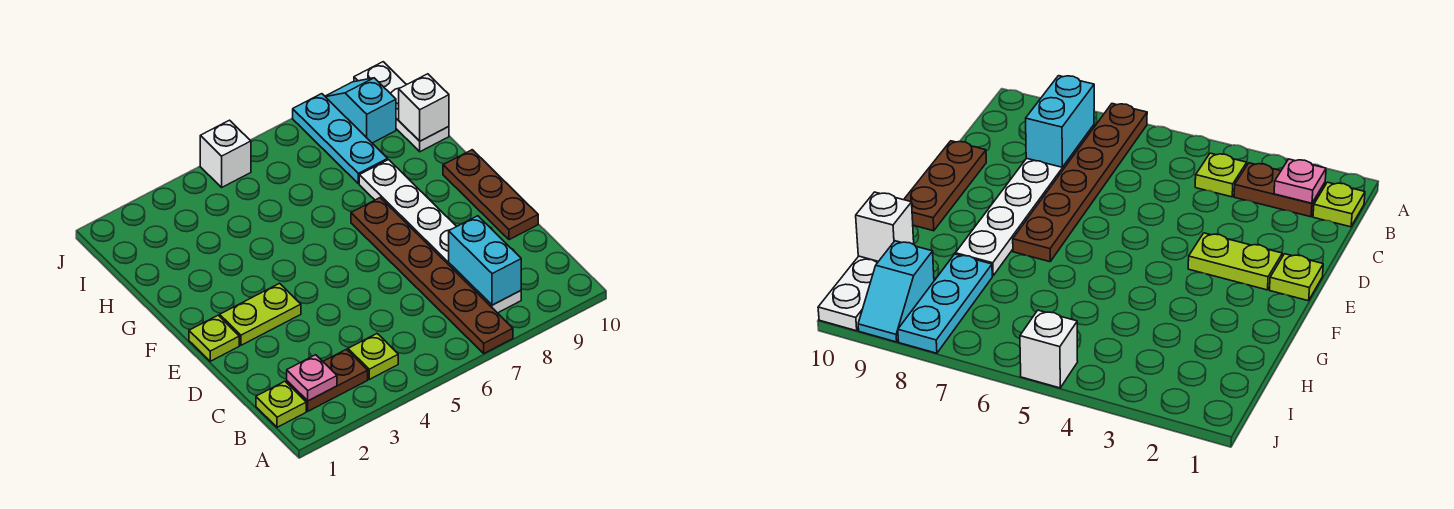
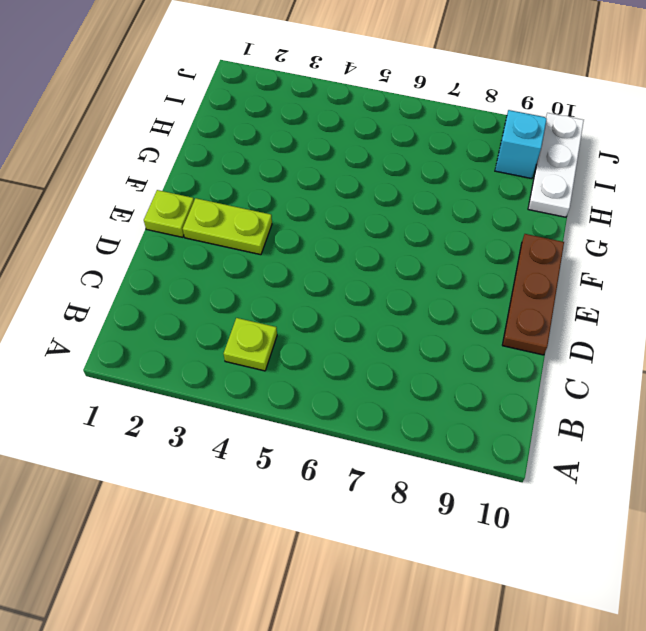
none -> brown 1x6 plate [351,198,513,353]
none -> lime 1x1 plate [256,381,306,427]
none -> brown 1x2 plate [287,349,368,411]

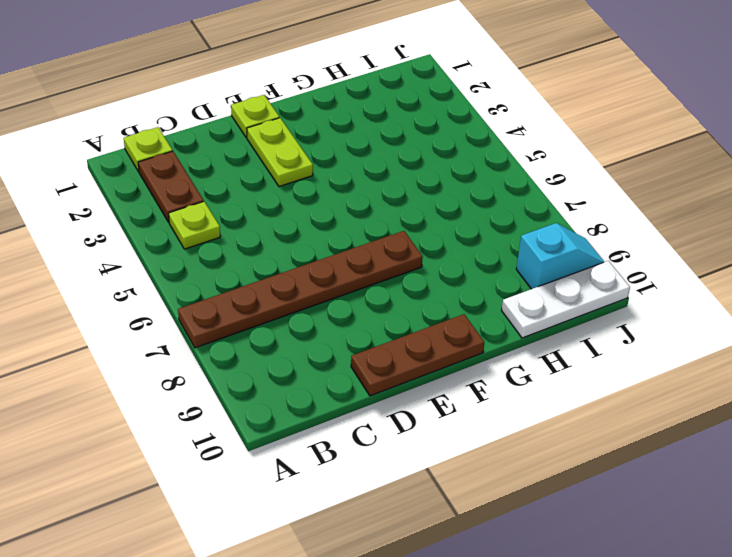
none -> white 1x6 plate [359,160,521,313]
none -> cyan 1x3 plate [293,94,388,184]
none -> white 1x1 brick [200,120,251,187]

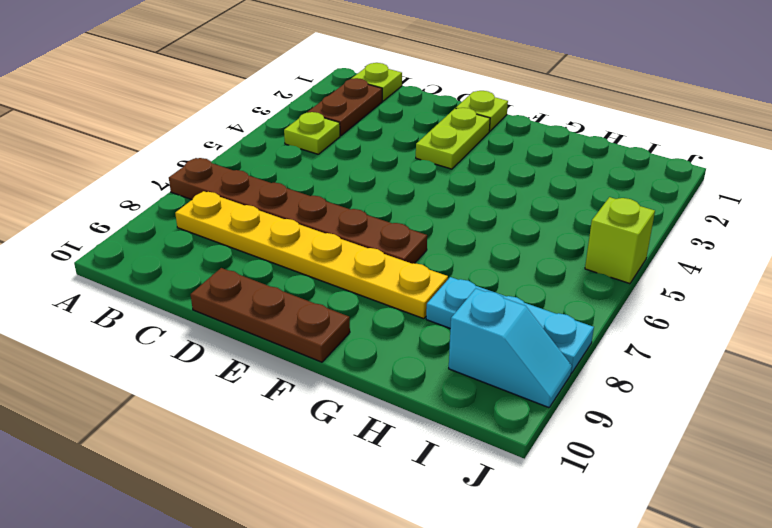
yellow 1x6 plate [175,191,448,319] -> white 1x6 plate [359,160,521,313]
lime 1x1 brick [585,197,655,284] -> white 1x1 brick [200,120,251,187]
none -> white 1x3 plate [354,62,449,152]
none -> pink 1x1 plate [287,355,337,401]
none -> cyan 1x2 brick [449,216,521,305]

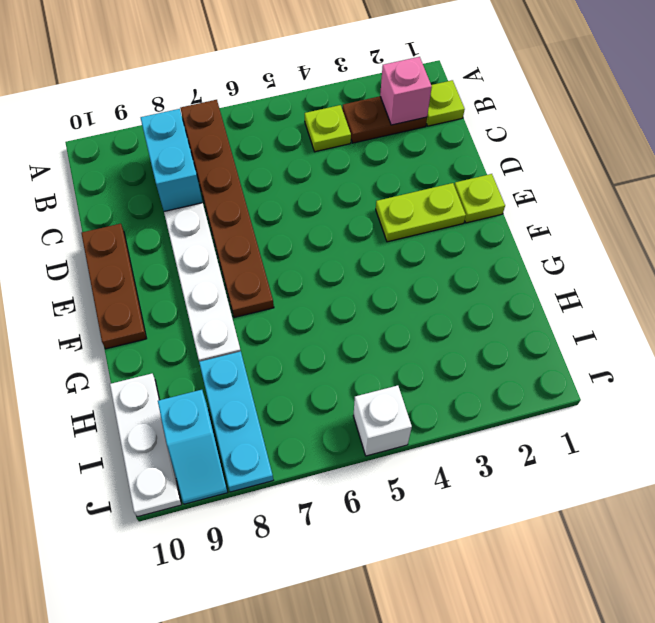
pink 1x1 brick [380,57,432,125] -> pink 1x1 plate [287,355,337,401]
none -> white 1x1 brick [399,74,449,141]

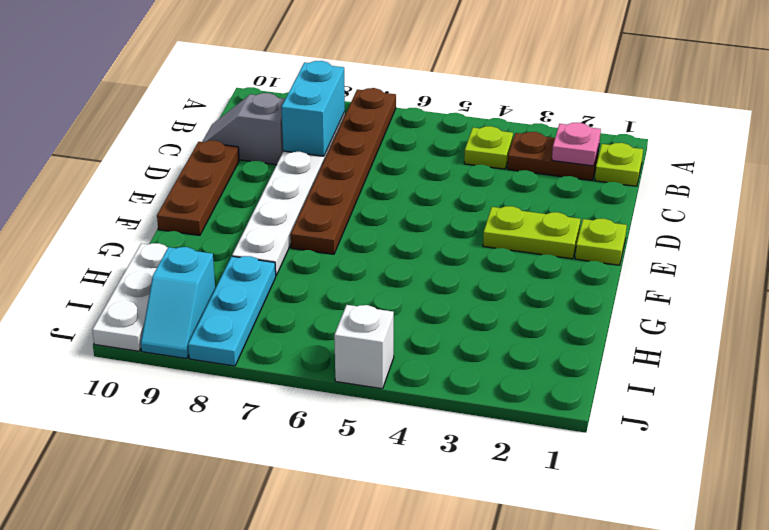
grey 1x2 slope [202,93,285,165] -> none
none -> white 1x1 brick [399,74,449,141]

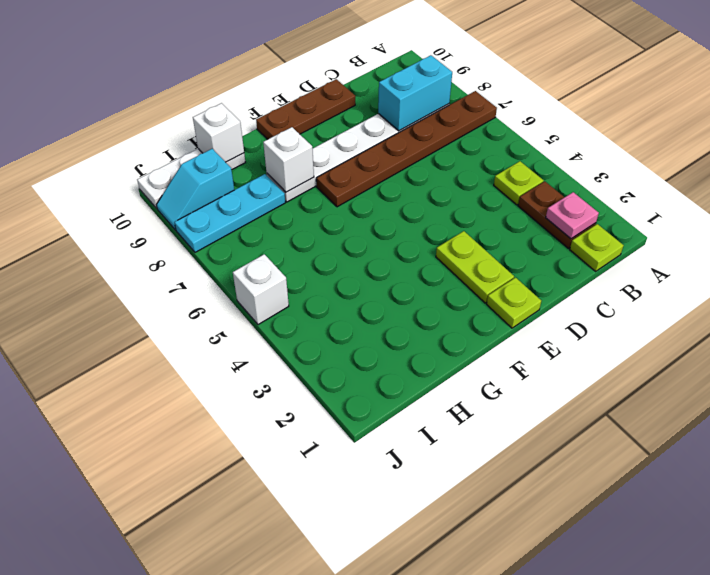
white 1x1 brick [263,127,314,192] -> none

